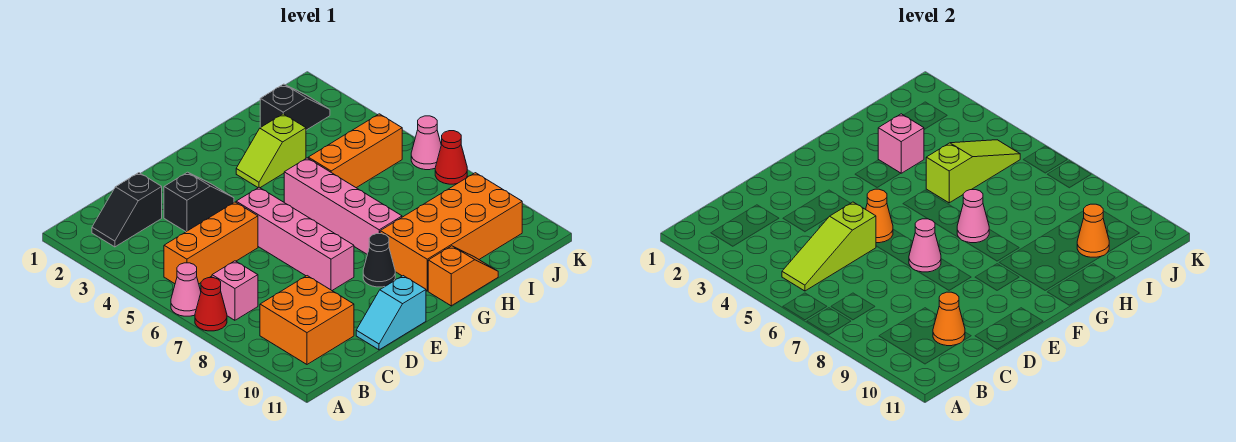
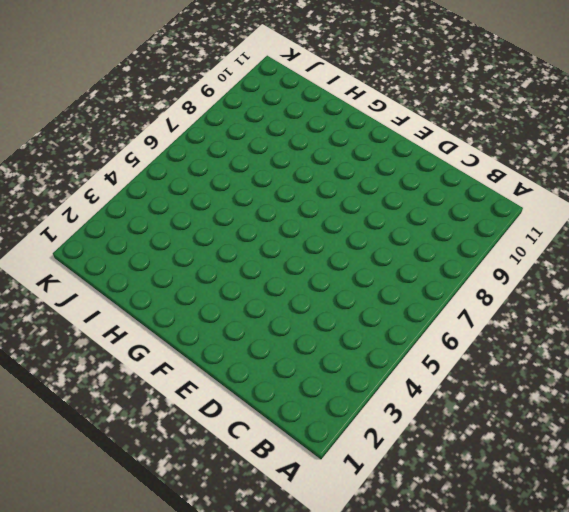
none -> pink 1x1 cone [171,263,201,316]
none -> red 1x1 cone [195,278,227,331]
none -> black 1x2 slope [92,173,162,247]

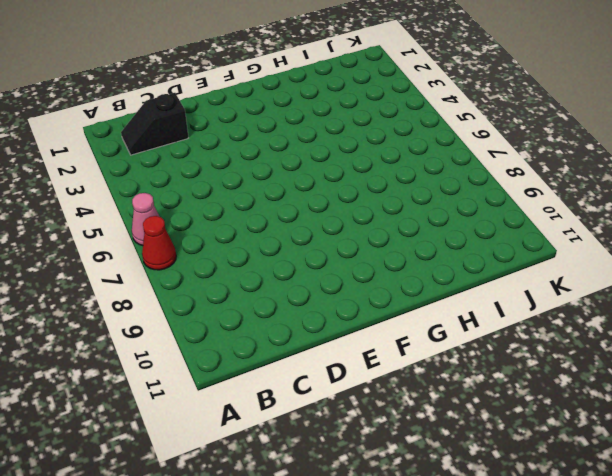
none -> orange 1x3 brick [164,202,258,284]
none -> pink 1x1 brick [212,261,258,320]
none -> orange 2x2 brick [260,276,354,364]

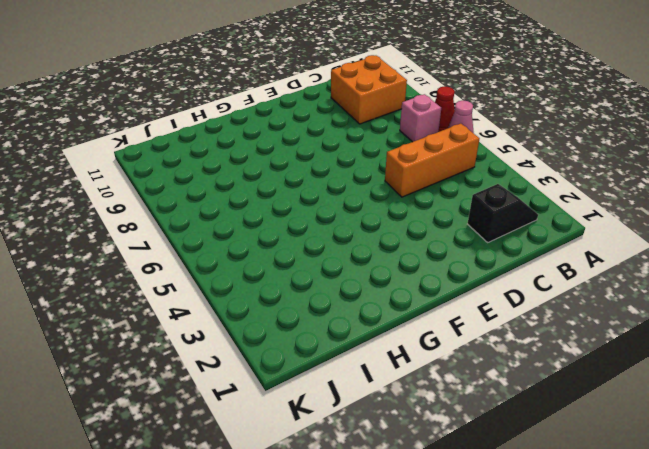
none -> black 1x2 slope [164,172,234,232]
none -> cyan 1x2 slope [356,276,426,350]
none -> pink 1x4 brick [236,187,354,290]

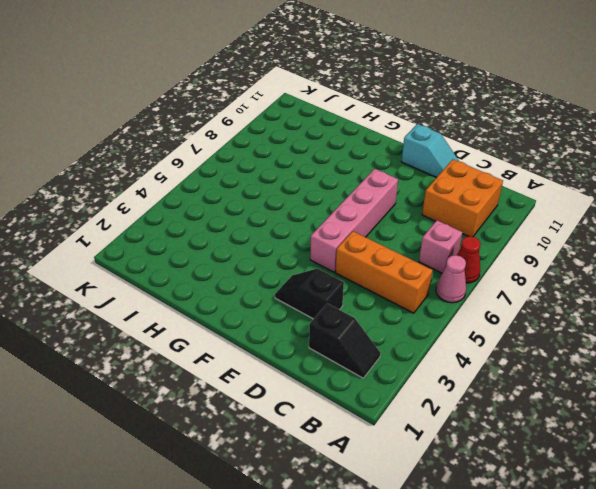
none -> black 1x1 cone [363,234,395,287]
none -> lime 1x2 slope [236,114,306,188]
none -> pink 1x4 brick [284,158,402,254]

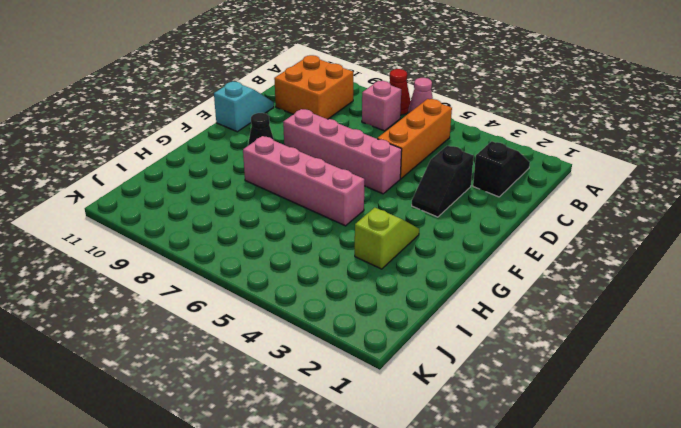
none -> orange 2x4 brick [380,173,522,291]
none -> orange 1x2 slope [428,246,498,306]
none -> orange 1x3 brick [308,114,402,188]

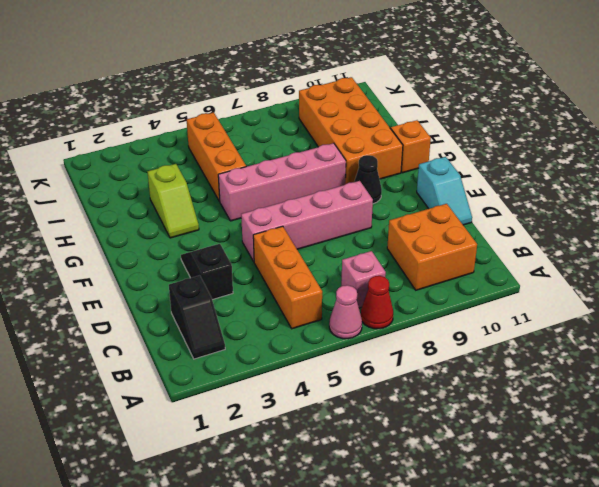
none -> black 1x2 slope [260,84,330,130]
none -> pink 1x1 cone [411,116,441,170]
none -> red 1x1 cone [435,131,467,184]

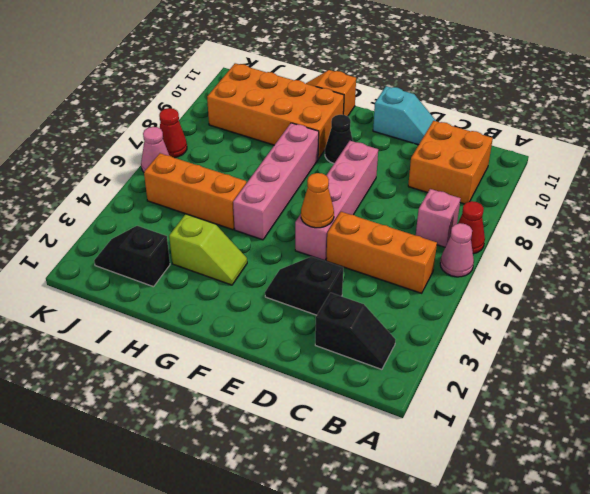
none -> lime 1x3 slope [782,202,876,291]
none -> orange 1x1 cone [933,292,965,346]
none -> pink 1x1 cone [909,219,941,272]

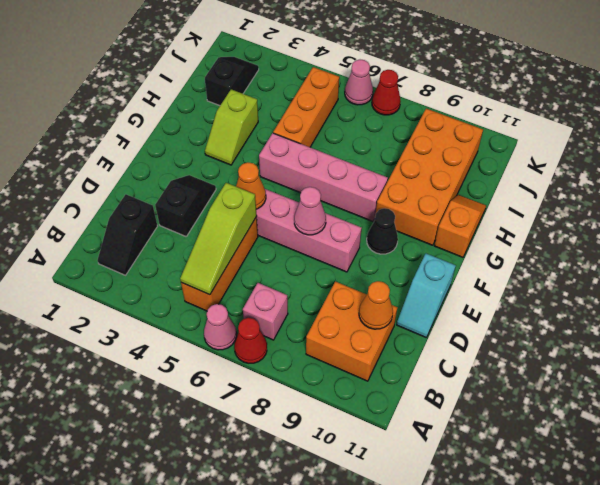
none -> pink 1x1 cone [957,190,989,243]
none -> pink 1x1 brick [878,114,924,173]
none -> lime 1x3 slope [926,140,1020,203]

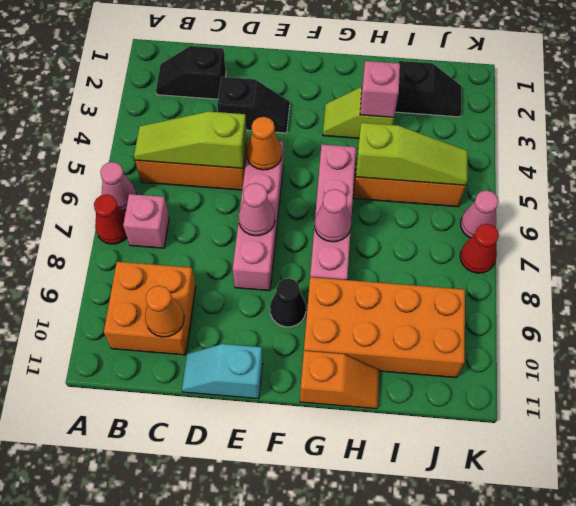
none -> orange 1x1 cone [1077,204,1109,257]

